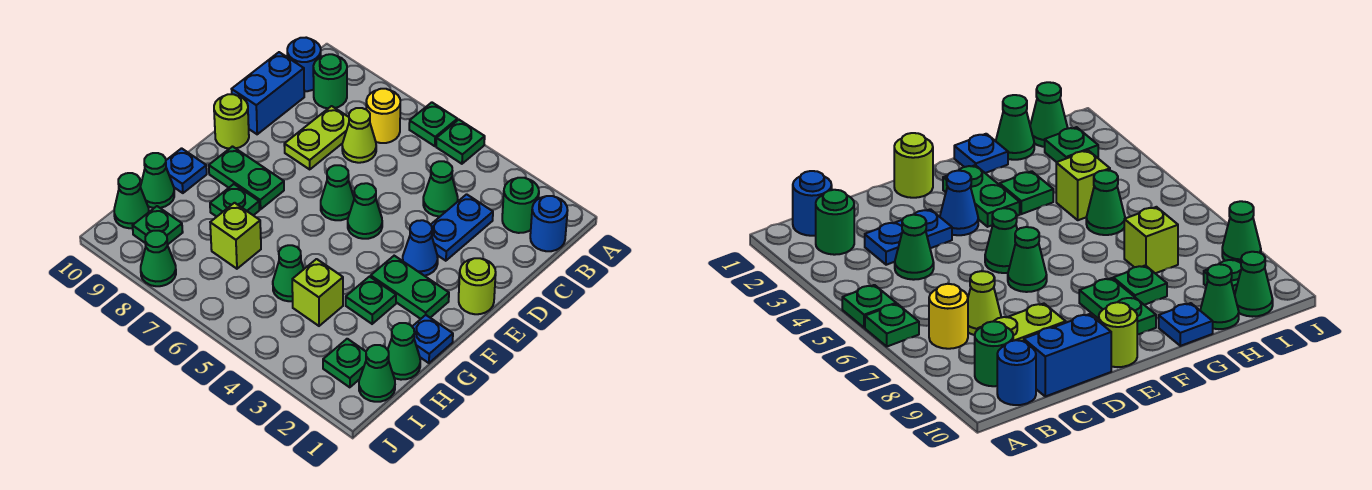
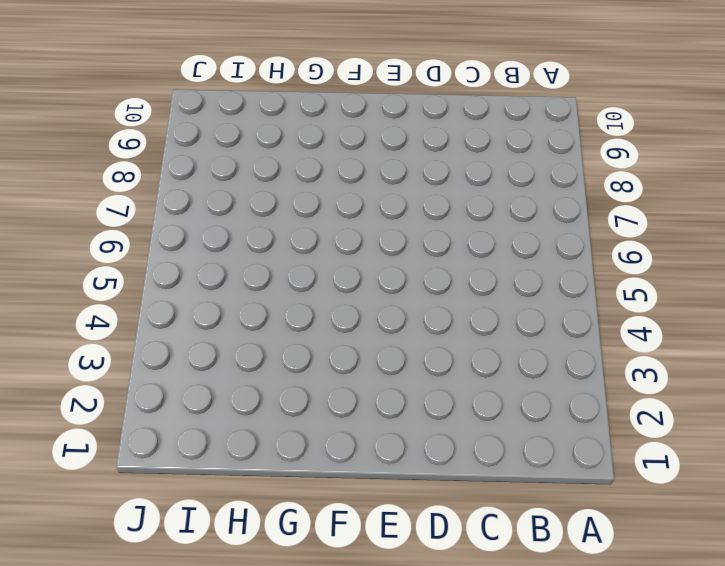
none -> green 1x1 plate [436,120,485,164]
none -> green 1x1 plate [409,102,457,146]
none -> blue 1x1 round brick [530,196,568,251]
none -> green 1x1 round brick [502,178,539,233]

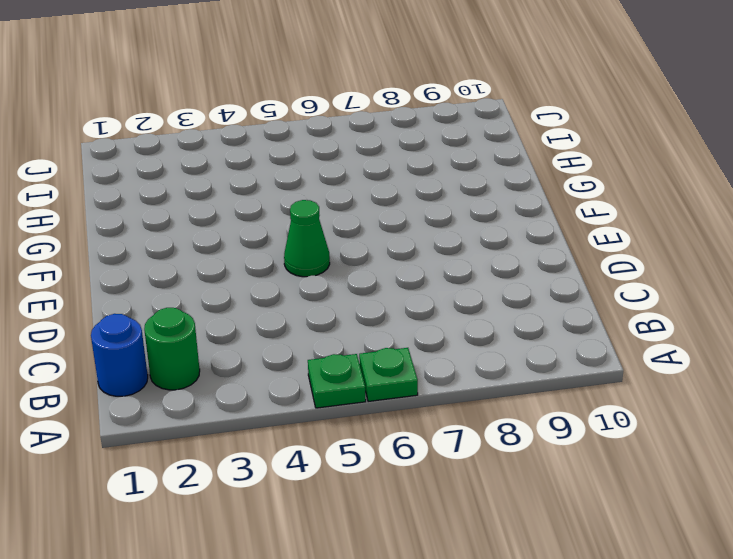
none -> yellow 1x1 round brick [366,89,400,143]
none -> green 1x1 round brick [313,54,347,108]
none -> blue 1x1 round brick [287,38,321,91]
none -> blue 1x2 plate [431,194,493,261]

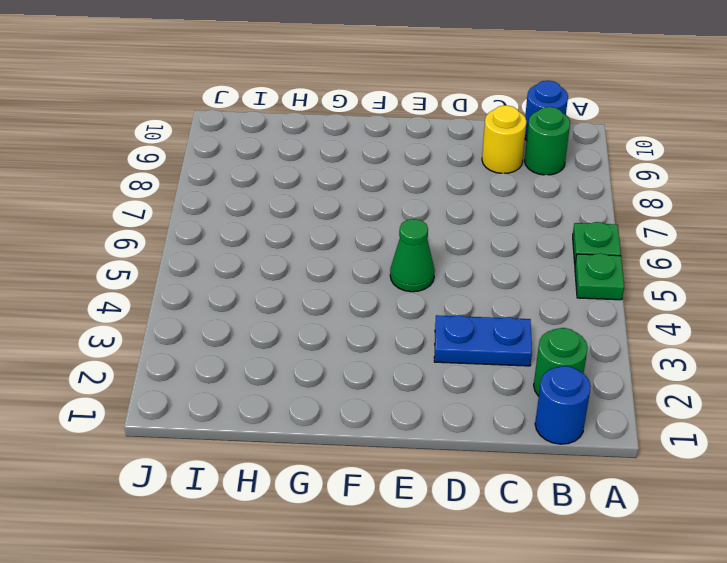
yellow 1x1 round brick [482,105,527,173] -> yellow 1x1 round brick moved to [366,89,400,143]
none -> green 1x1 cone [423,161,458,217]
none -> lime 1x1 cone [342,108,376,163]
none -> lime 1x2 plate [284,106,349,169]
none -> blue 1x2 brick [232,52,304,134]

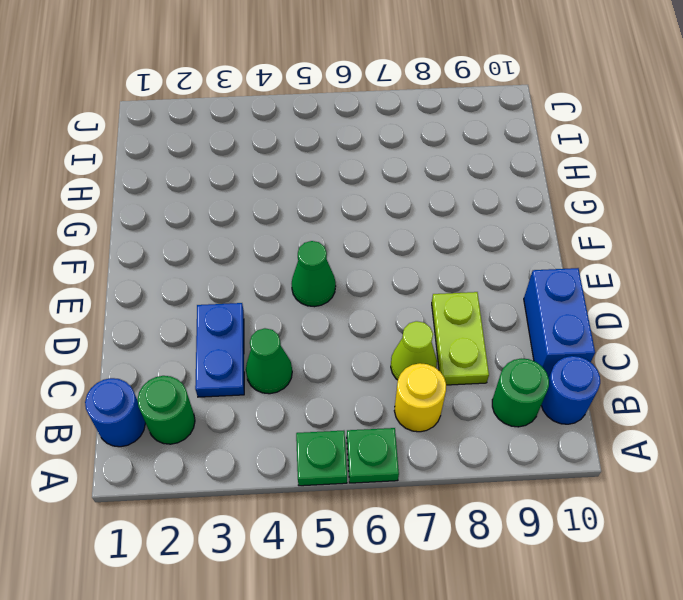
none -> lime 1x1 round brick [459,258,496,314]
none -> blue 1x1 cone [403,220,438,276]
none -> green 1x1 cone [321,165,354,220]
none -> lime 1x1 round brick [214,94,249,149]

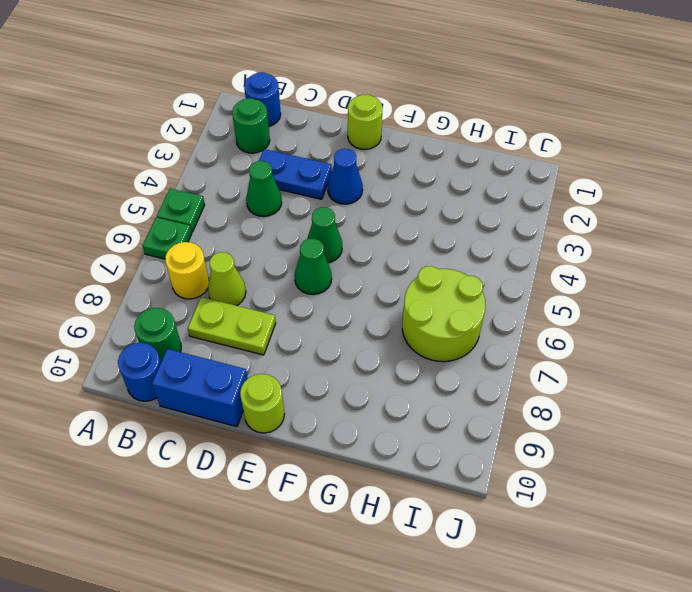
lime 2x2 round brick [402,266,486,362] -> lime 1x1 brick [210,203,261,269]
none -> green 1x2 plate [371,256,449,319]
none -> green 1x2 plate [209,147,284,209]
none -> blue 1x1 plate [412,315,453,363]
none -> green 1x1 plate [346,277,396,324]

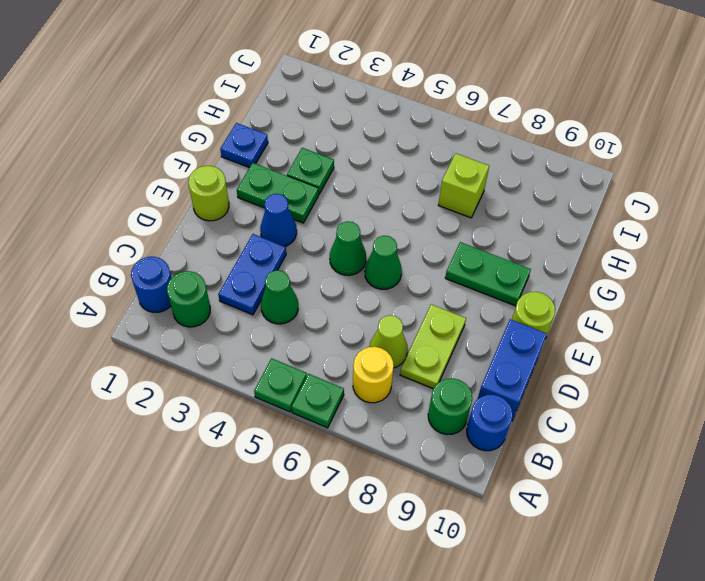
none -> green 1x1 plate [210,184,259,217]
none -> blue 1x1 plate [166,148,207,193]
none -> green 1x1 cone [388,323,420,380]
none -> lime 1x1 brick [292,259,343,326]

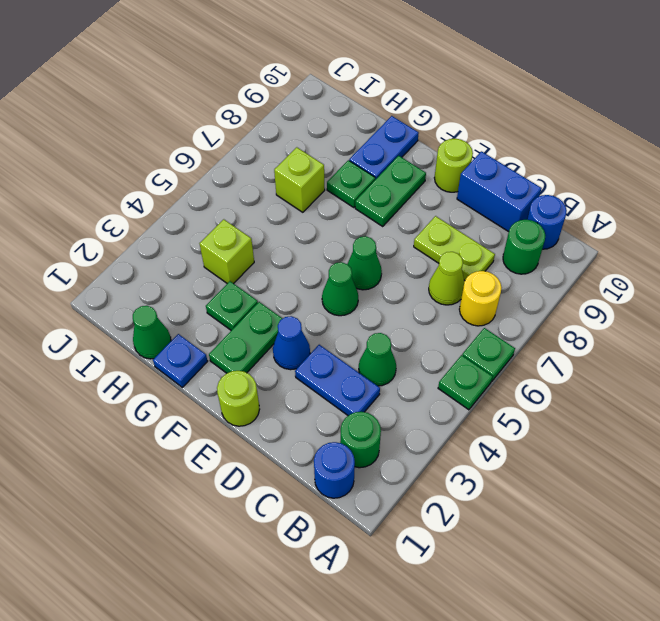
blue 1x2 plate [349,116,419,180] -> blue 1x1 plate [166,148,207,193]
none -> green 1x1 cone [273,245,304,301]
none -> green 1x1 cone [140,153,174,208]
none -> green 1x1 cone [359,345,395,402]
none -> green 1x1 plate [323,339,366,387]

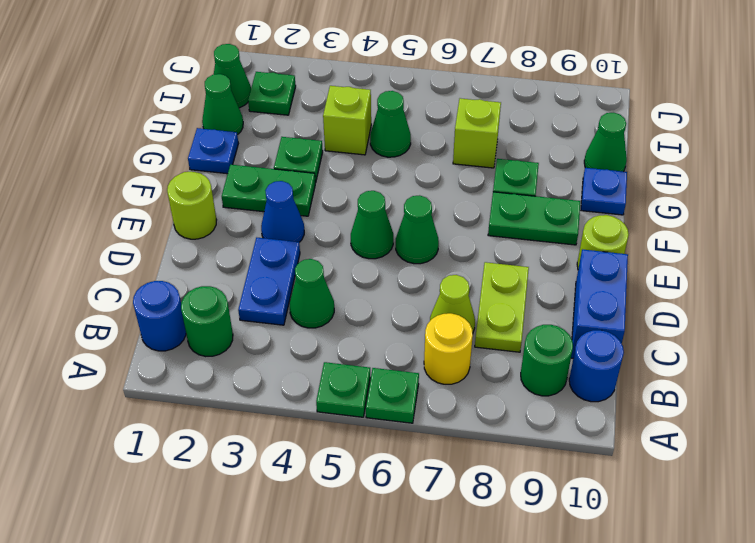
none -> green 1x1 plate [133,206,183,245]
none -> green 1x1 cone [114,173,149,228]
none -> green 1x1 cone [141,231,176,286]

